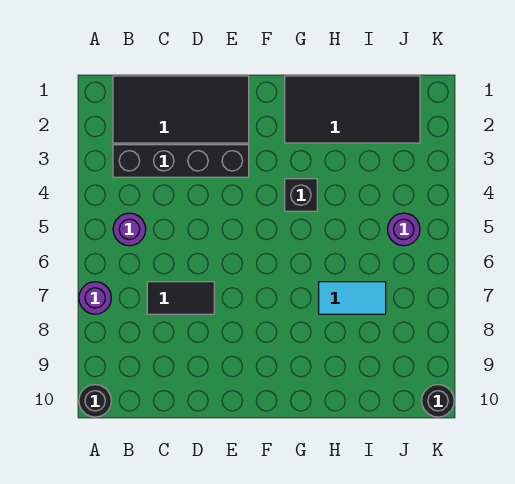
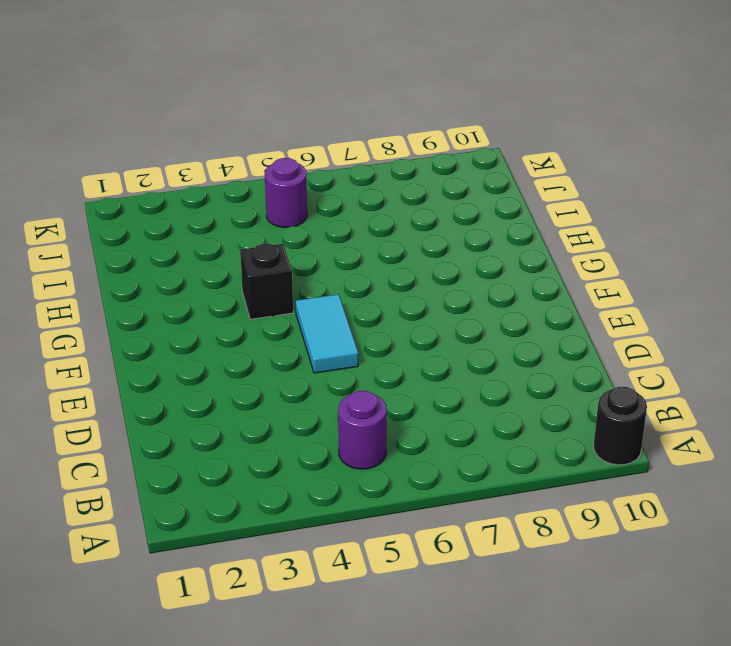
cyan 1x2 tile [296,294,358,373] -> cyan 1x2 tile moved to [319,282,386,314]
none -> purple 1x1 round brick [79,282,111,314]
none -> black 2x4 tile [113,76,249,143]

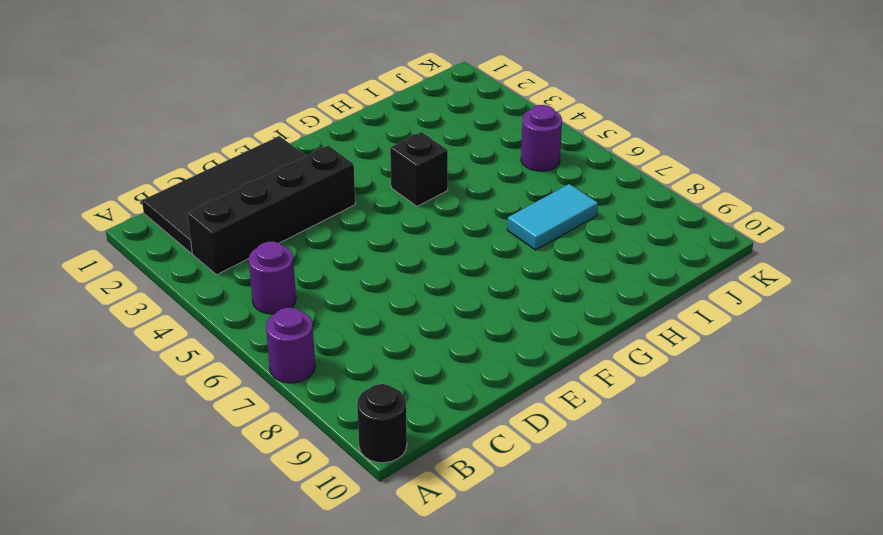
none -> black 1x2 tile [147,282,214,314]
none -> black 2x4 tile [285,76,420,143]

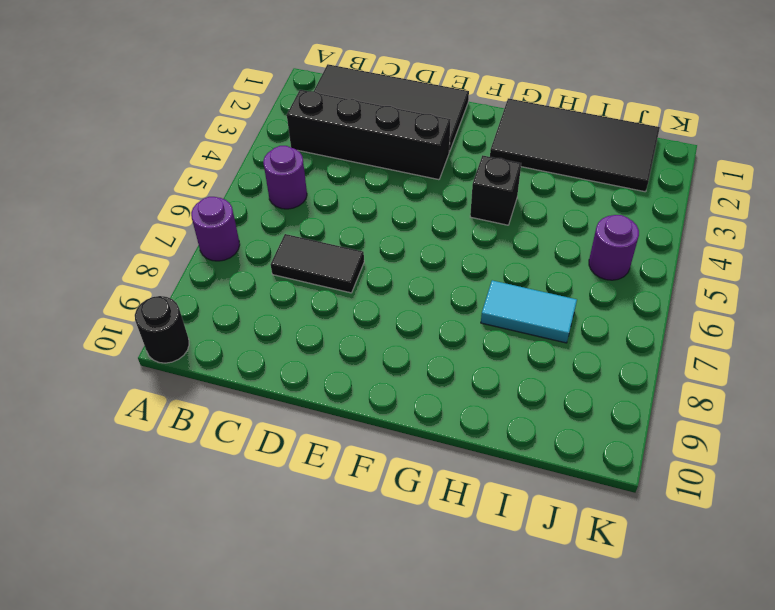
none -> black 1x1 round brick [422,385,454,417]

